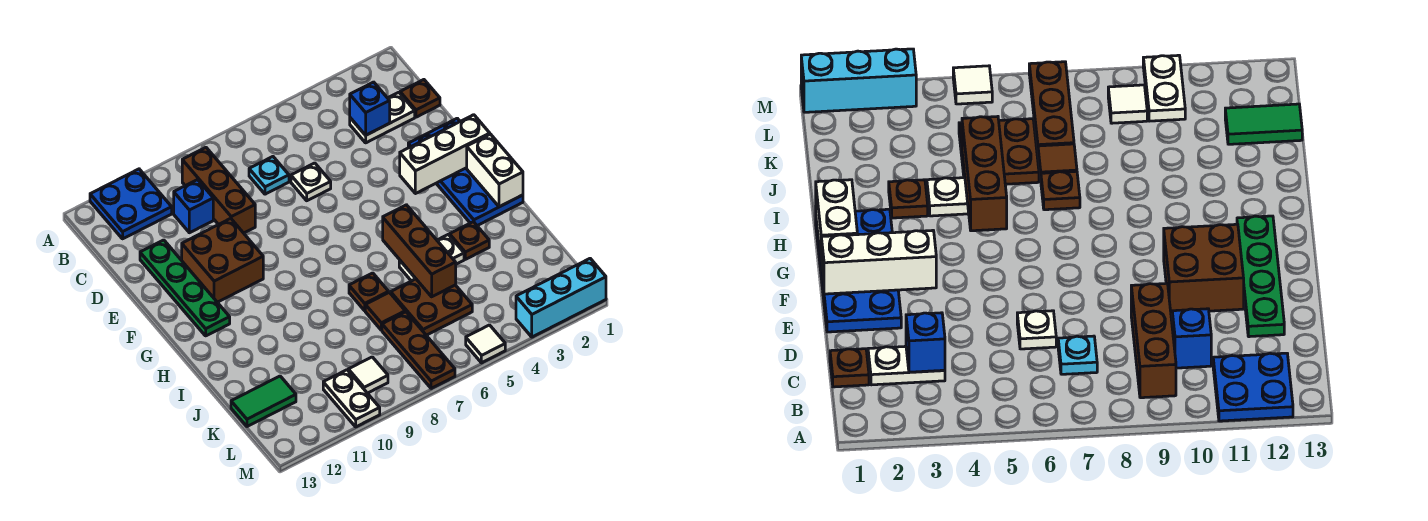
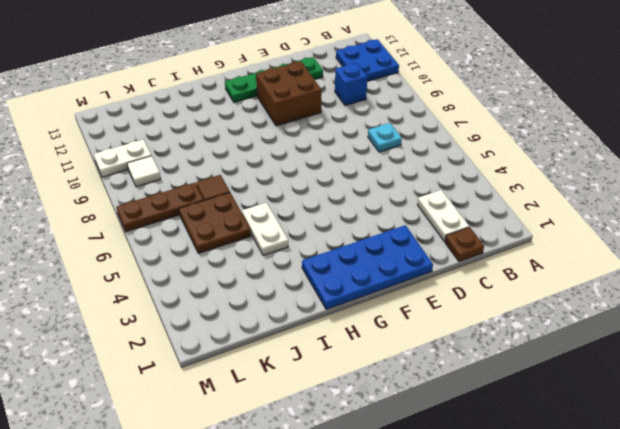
none -> brown 1x3 brick [182,148,255,233]
none -> white 1x1 plate [291,163,331,201]
none -> brown 1x1 plate [450,222,489,259]

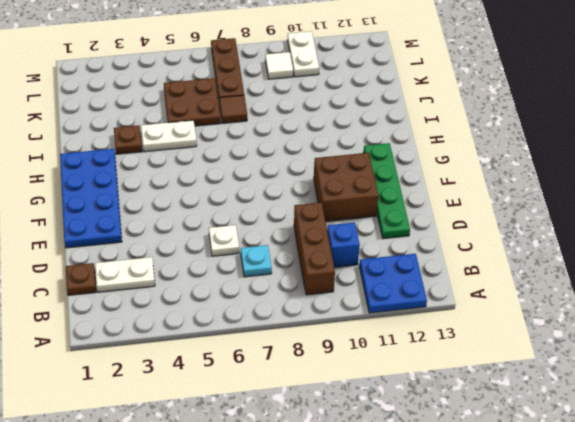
none -> brown 1x1 plate [349,273,389,311]
none -> green 1x2 tile [231,376,296,427]
none -> cyan 1x3 brick [516,259,606,337]

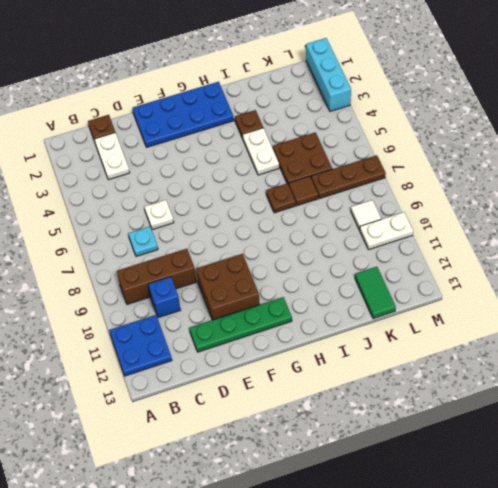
none -> white 1x1 tile [466,325,505,363]
none -> blue 1x1 brick [350,82,390,135]
none -> white 1x3 brick [400,115,490,194]

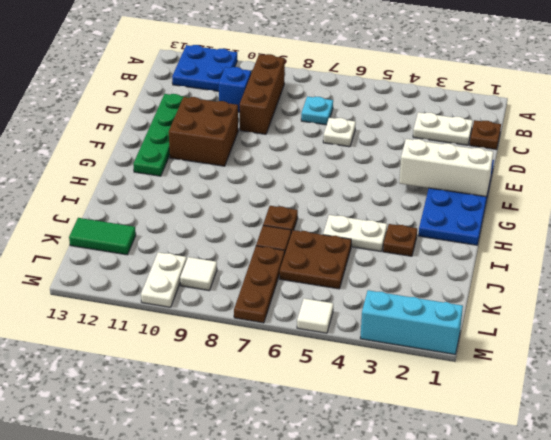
none -> blue 1x1 brick [350,82,390,135]
none -> white 1x2 brick [467,134,523,207]
none -> brown 1x3 brick [383,205,456,297]

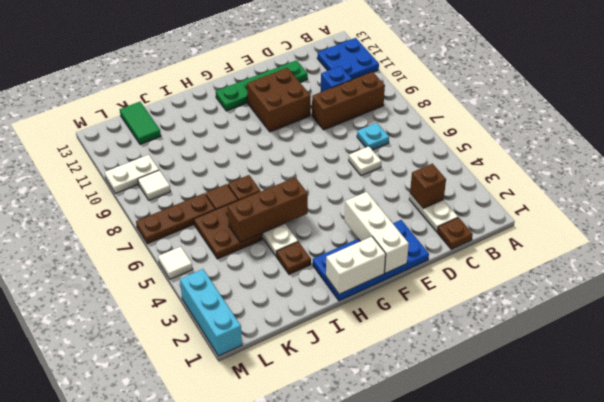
brown 1x1 brick [410,164,446,209] -> blue 1x1 brick [350,82,390,135]

